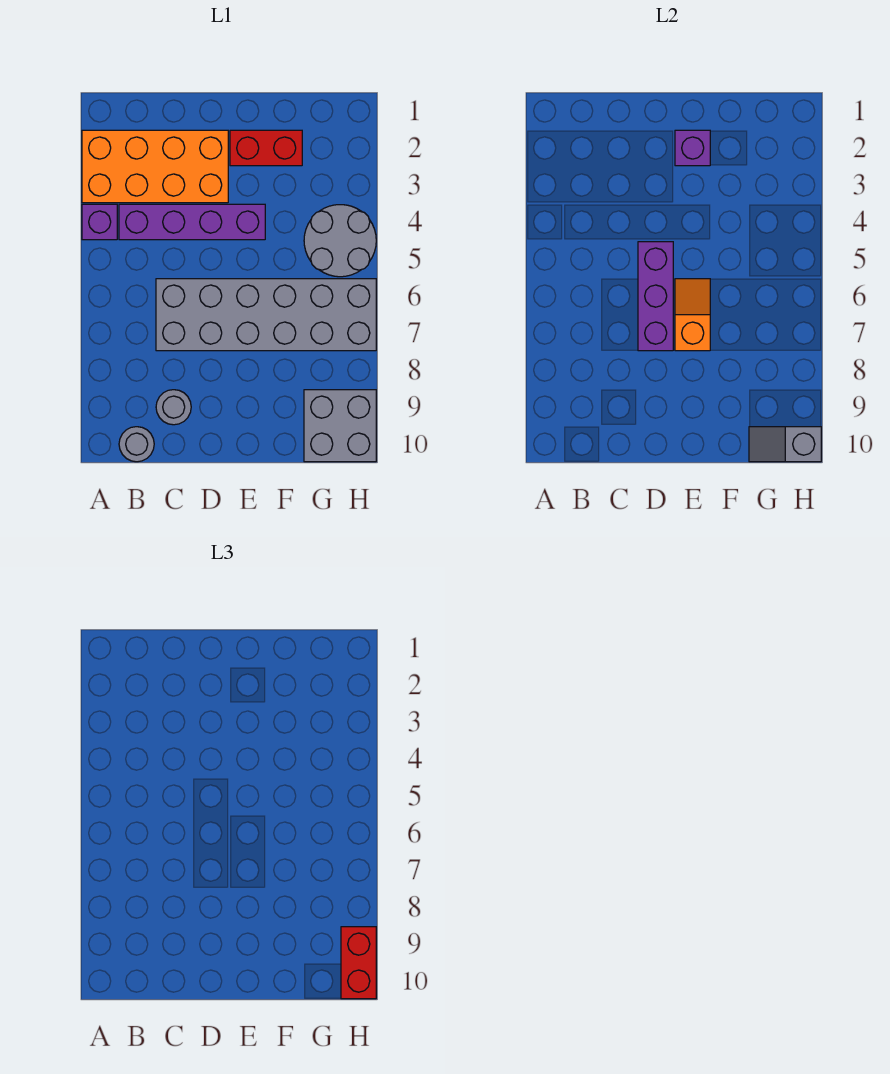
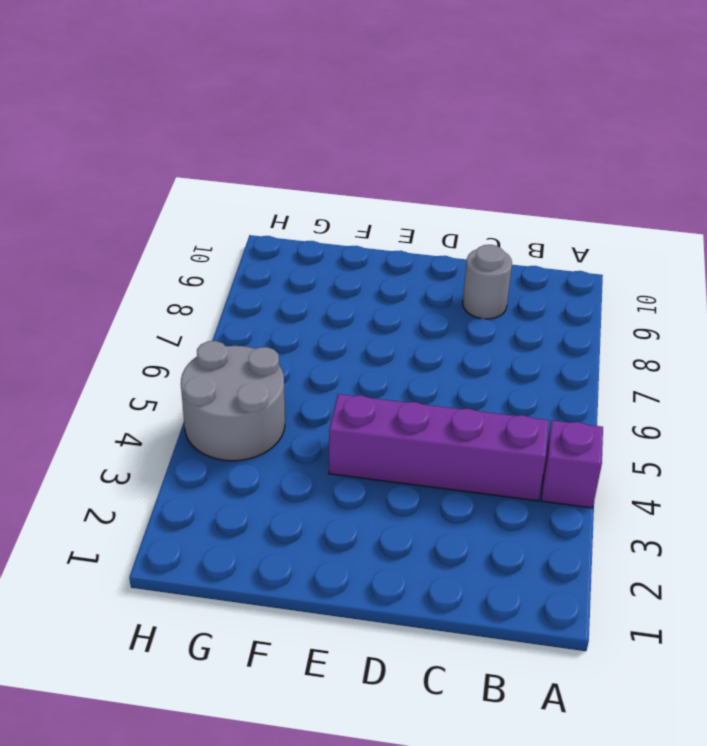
none -> orange 2x4 brick [82,130,228,203]
none -> grey 1x1 round brick [119,427,154,462]
none -> grey 2x6 brick [156,279,376,351]

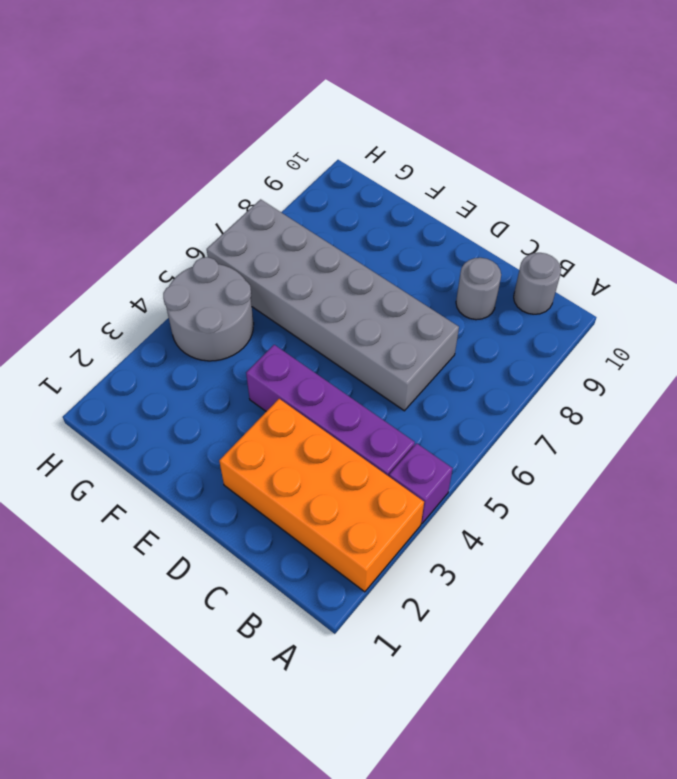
none -> red 1x2 brick [230,130,302,166]
none -> grey 2x2 brick [304,390,376,462]
none -> purple 1x3 brick [638,242,673,351]

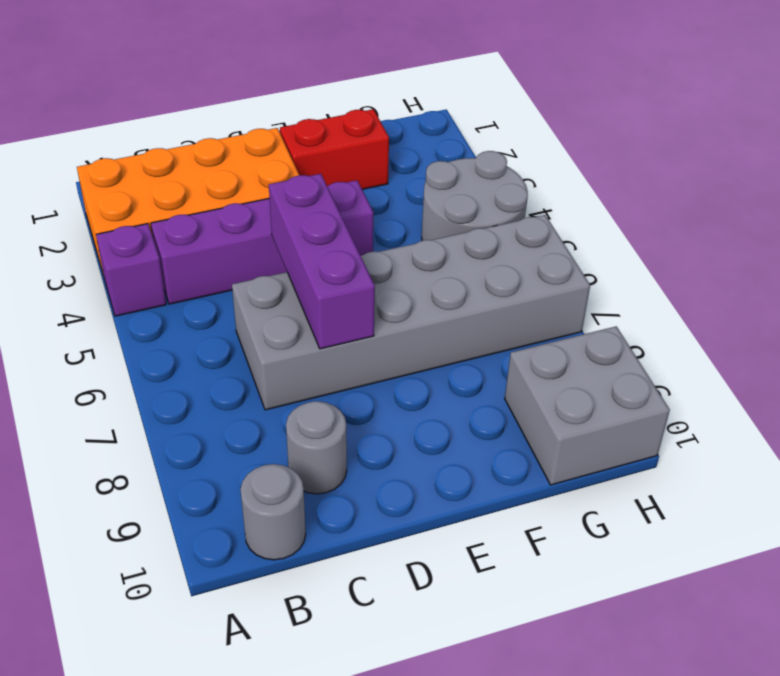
none -> purple 1x1 brick [675,130,710,166]
none -> orange 1x2 slope [675,279,710,351]
none -> grey 1x2 slope [749,427,821,462]

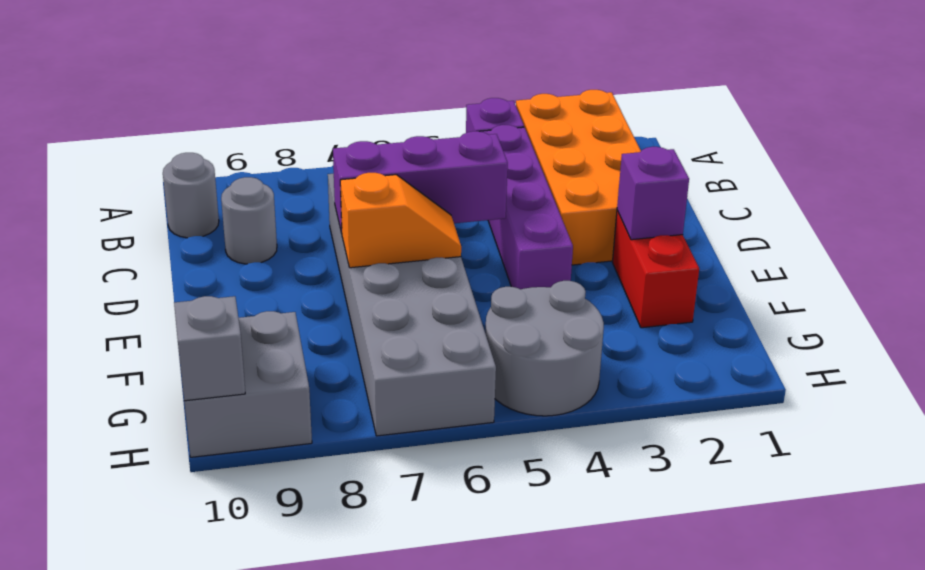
none -> red 1x2 brick [341,927,376,999]

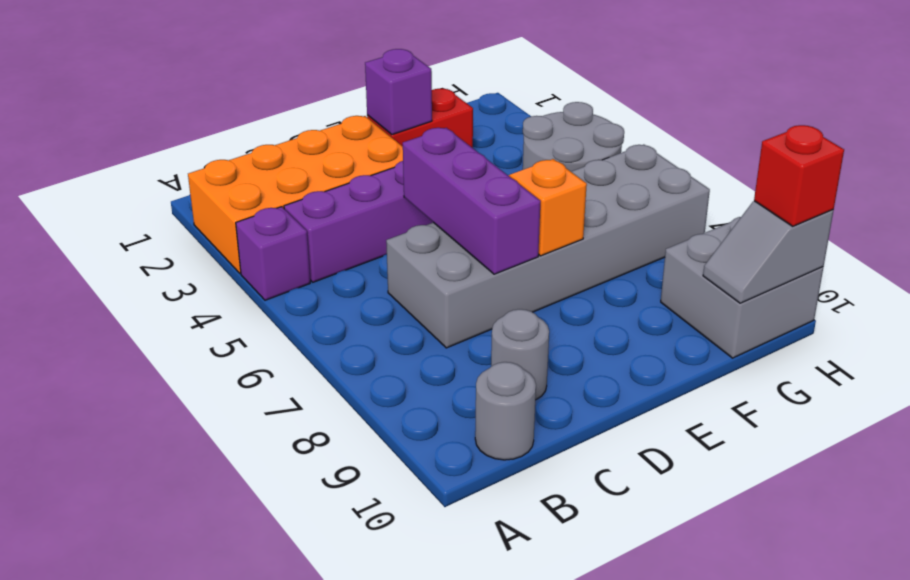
red 1x1 brick [754,125,844,226] -> red 1x2 brick [341,927,376,999]

